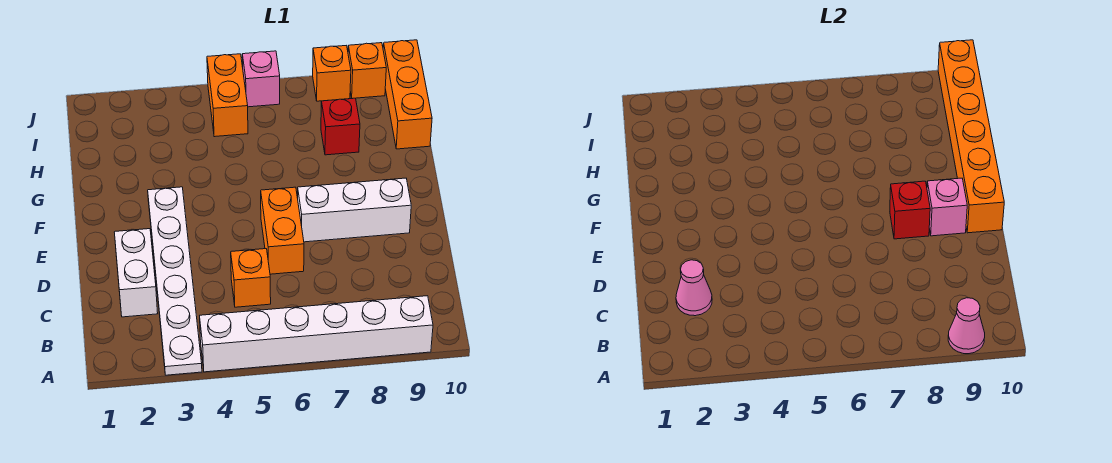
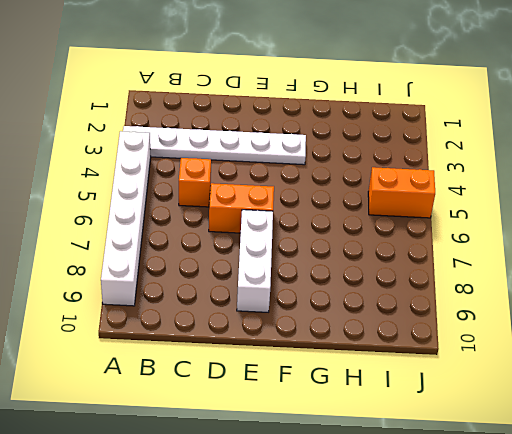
none -> white 1x2 brick [114,229,158,317]
none -> red 1x1 brick [321,98,360,155]
none -> orange 1x3 brick [383,40,432,149]

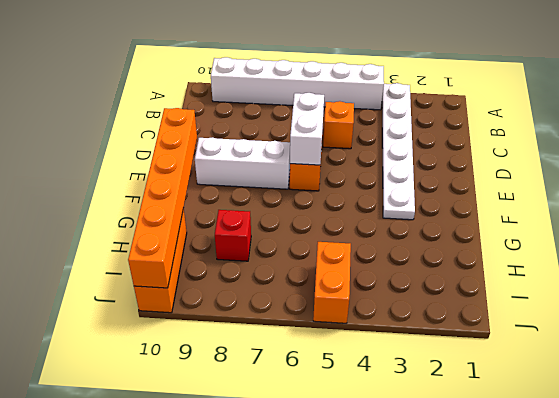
white 1x2 brick [290,93,324,165] -> white 1x2 brick moved to [114,229,158,317]
none -> pink 1x1 brick [242,51,280,107]
none -> orange 1x1 brick [313,46,351,101]
none -> orange 1x1 brick [348,43,386,99]

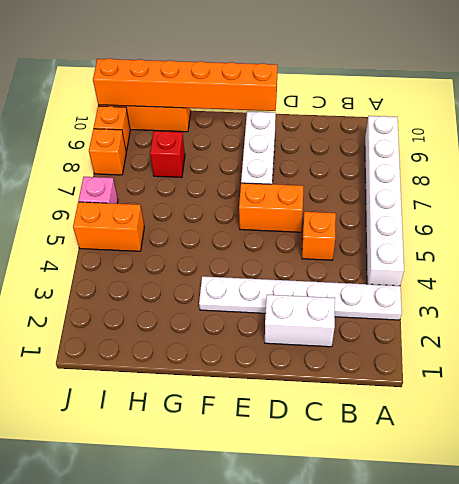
none -> pink 1x1 cone [948,298,985,354]
none -> pink 1x1 cone [676,260,712,316]
none -> red 1x1 brick [890,181,930,239]

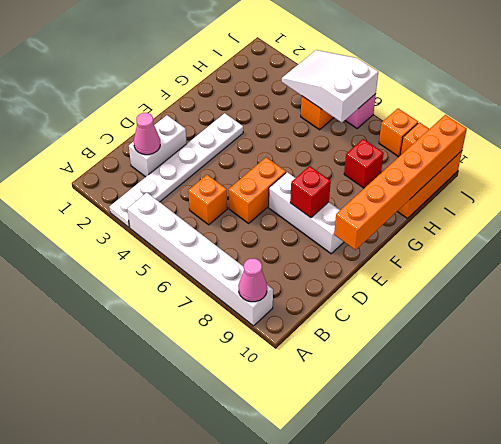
white 2x3 slope [282,50,378,123] -> none
none -> pink 1x1 brick [927,178,967,236]

